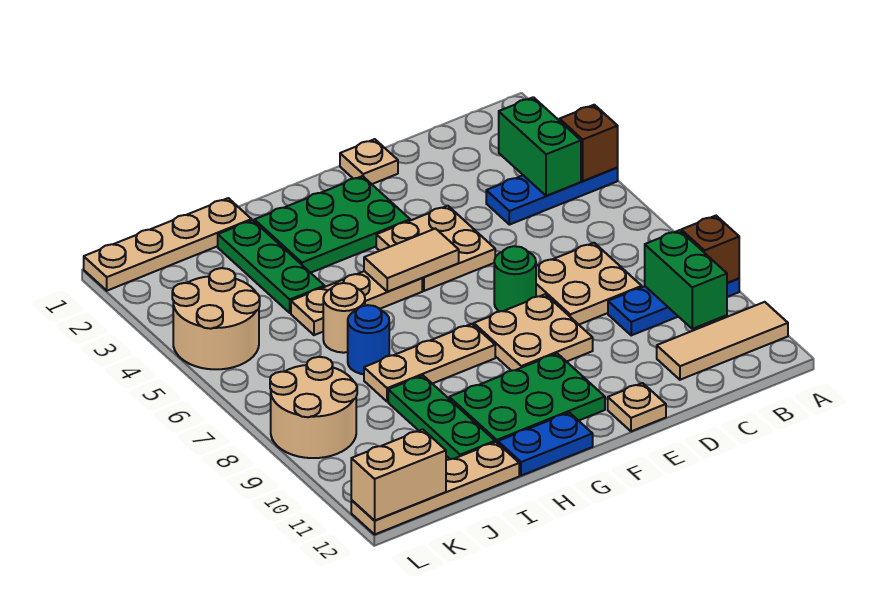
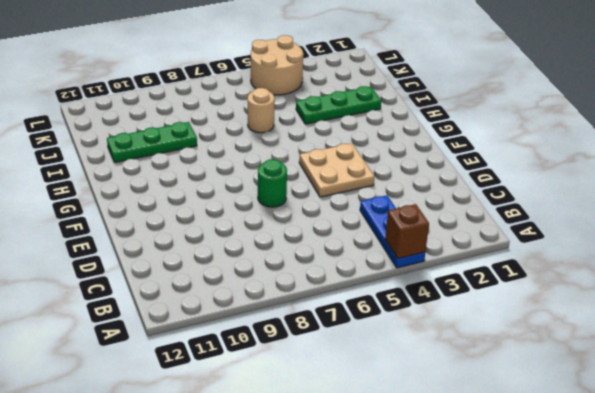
none -> blue 1x3 plate [608,278,739,335]
none -> tan 1x3 tile [657,302,788,380]
none -> tan 2x2 plate [536,243,642,324]

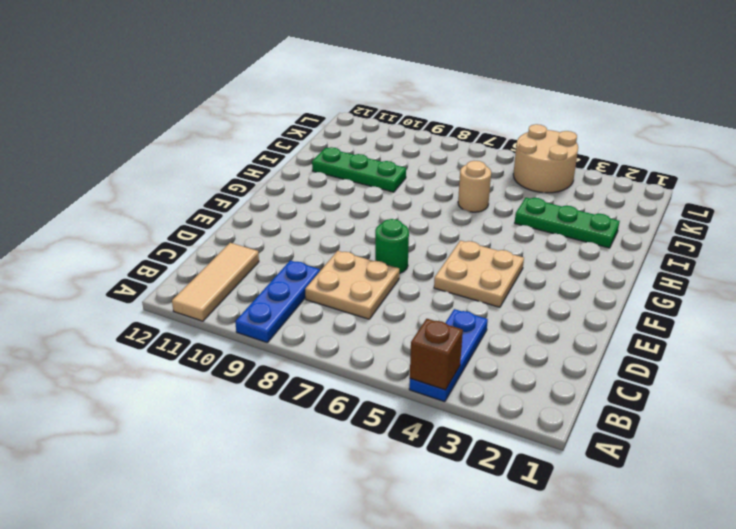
none -> tan 1x1 plate [340,139,398,184]
none -> tan 2x2 plate [474,294,593,371]
none -> tan 1x1 plate [608,383,666,431]

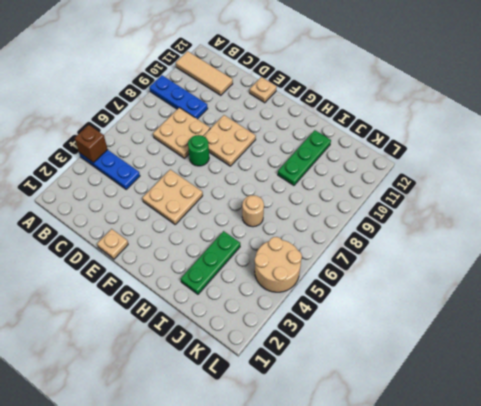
none -> green 2x3 plate [254,176,410,273]
none -> green 2x3 plate [449,353,605,443]
none -> tan 1x3 plate [291,271,422,335]

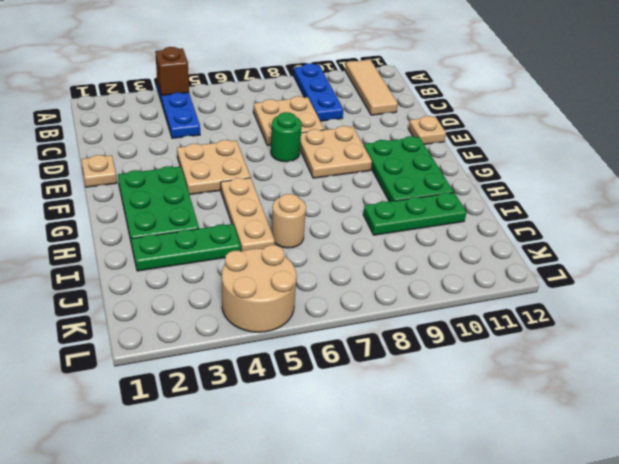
none -> tan 1x3 plate [364,324,495,402]
none -> blue 1x2 plate [498,412,593,476]
none -> tan 1x4 plate [84,198,252,291]

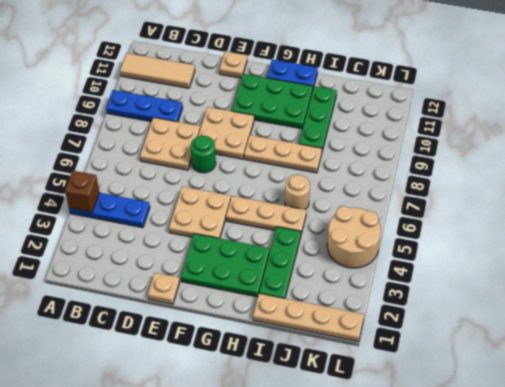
none -> blue 1x1 round brick [348,305,389,374]
none -> tan 1x4 plate [351,442,519,534]
none -> tan 2x2 round brick [270,357,357,458]

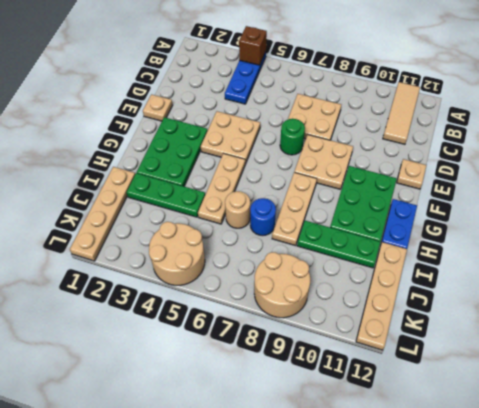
none -> blue 1x3 plate [608,278,739,335]
none -> brown 1x1 brick [681,216,739,283]
none -> green 1x2 brick [499,97,581,196]

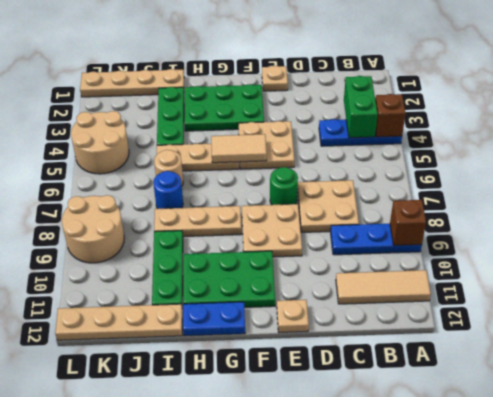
none -> green 1x2 brick [645,230,727,329]
none -> tan 1x2 brick [351,429,446,521]

